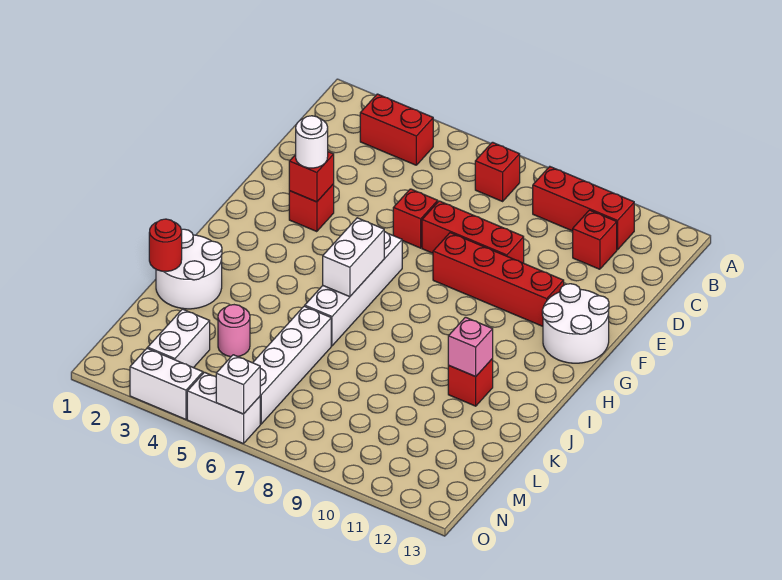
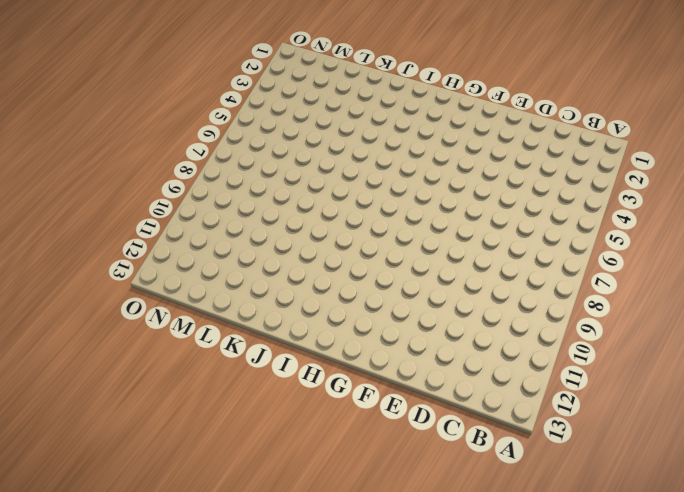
none -> red 1x2 brick [360,94,433,165]
none -> red 1x1 brick [475,142,520,201]
none -> red 1x3 brick [533,167,634,250]

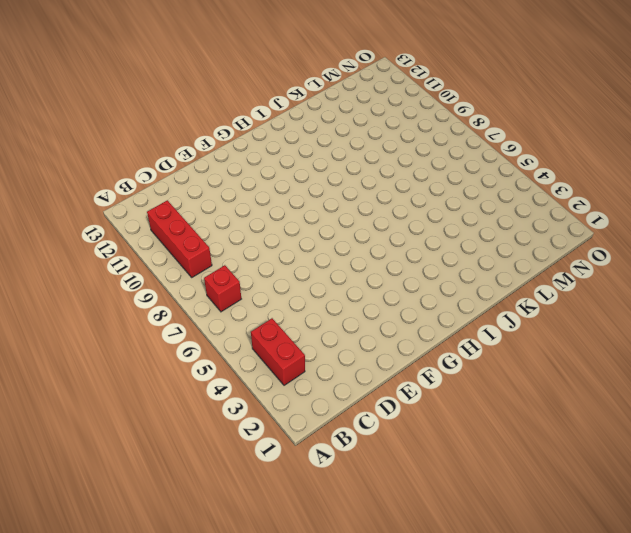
none -> red 1x1 brick [573,210,617,269]
none -> red 1x1 brick [393,189,438,248]
none -> red 1x3 brick [422,201,524,263]

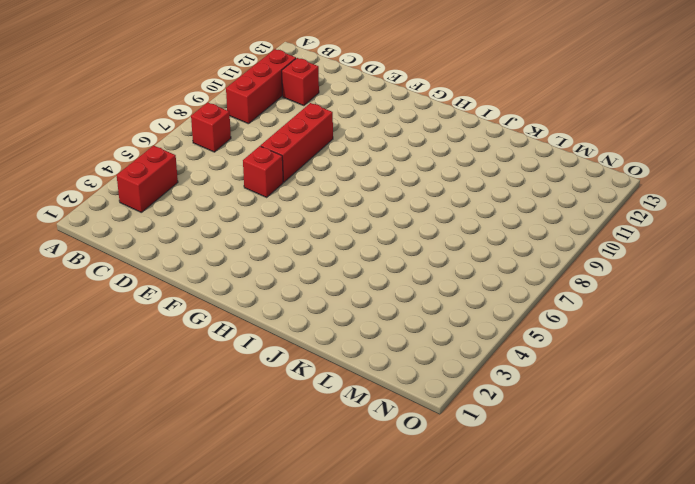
none -> red 1x1 brick [289,184,334,232]
none -> red 1x4 brick [433,233,564,326]
none -> white 2x2 round brick [542,284,609,363]

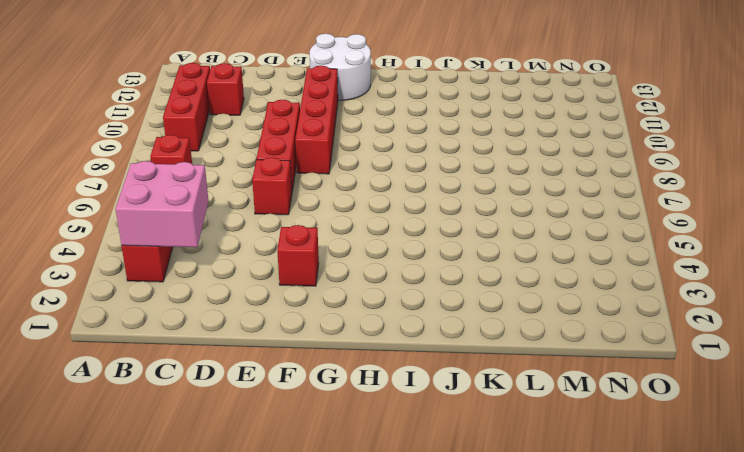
pink 2x2 brick [115,161,209,247] -> none
none -> white 1x4 brick [305,232,402,346]
none -> white 2x2 round brick [156,229,222,309]
none -> red 1x1 brick [448,359,493,406]

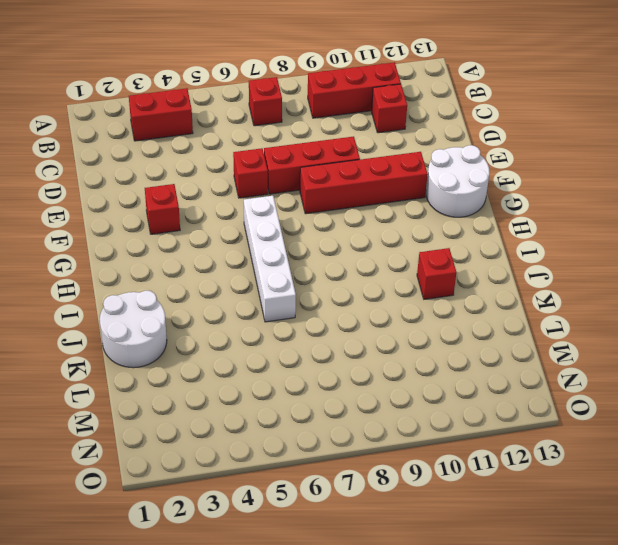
none -> white 1x4 brick [253,306,331,424]
none -> pink 1x1 round brick [218,305,250,357]
none -> white 1x2 brick [148,309,210,368]

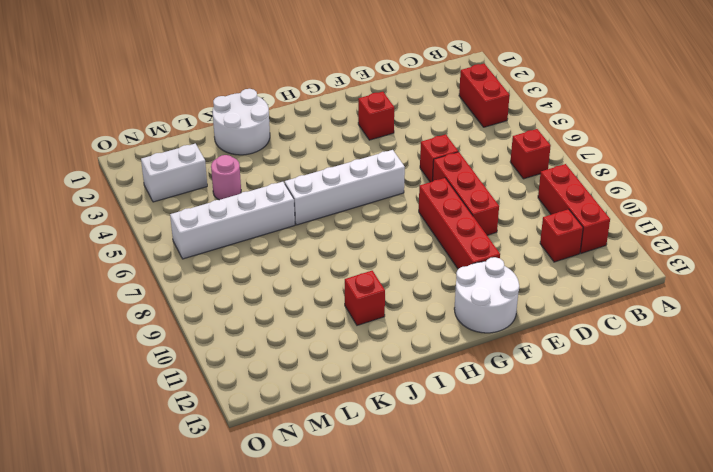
none -> white 1x2 brick [130,348,203,419]
none -> white 1x2 brick [187,372,260,444]
none -> red 1x1 brick [289,152,334,202]

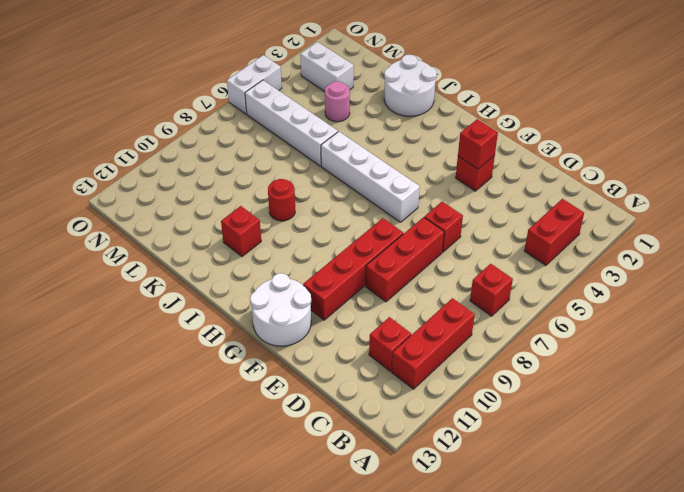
red 1x1 round brick [268,179,295,221] -> red 1x1 round brick moved to [149,219,182,271]
none -> white 1x2 brick [130,348,203,419]
none -> white 1x2 brick [323,218,384,297]
none -> pink 1x1 brick [448,317,493,377]

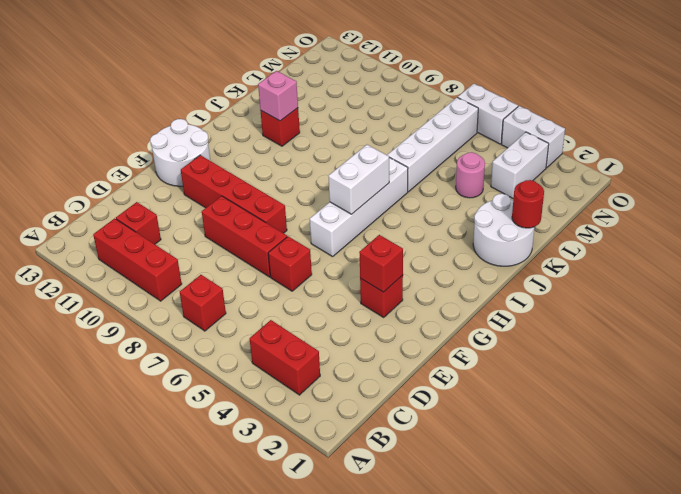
none -> white 1x1 brick [216,355,260,414]
none -> white 1x1 round brick [296,116,328,168]

